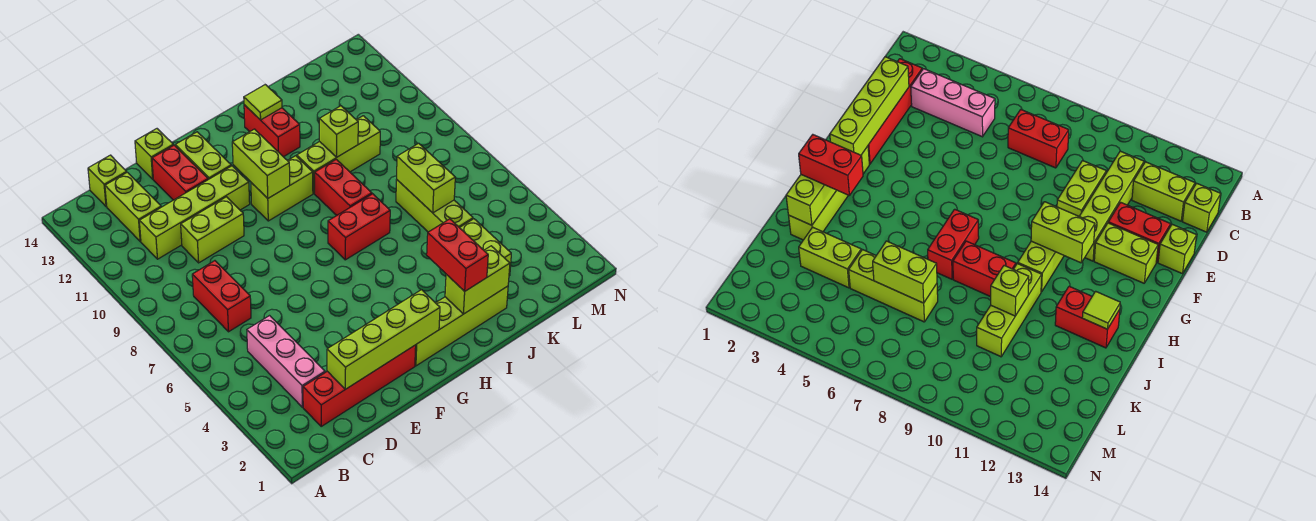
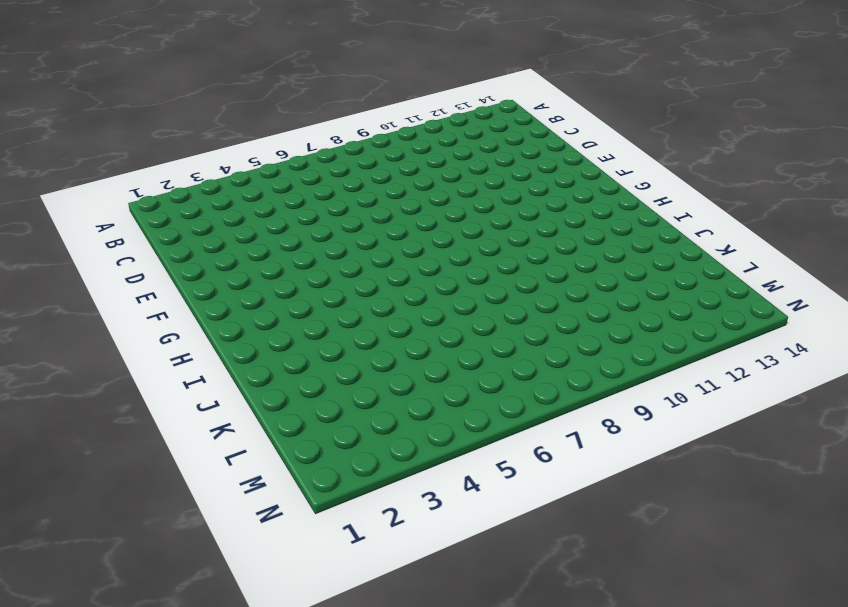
none -> red 1x4 brick [303,345,416,426]
none -> pink 1x3 brick [247,316,325,407]
none -> red 1x2 brick [192,261,251,332]

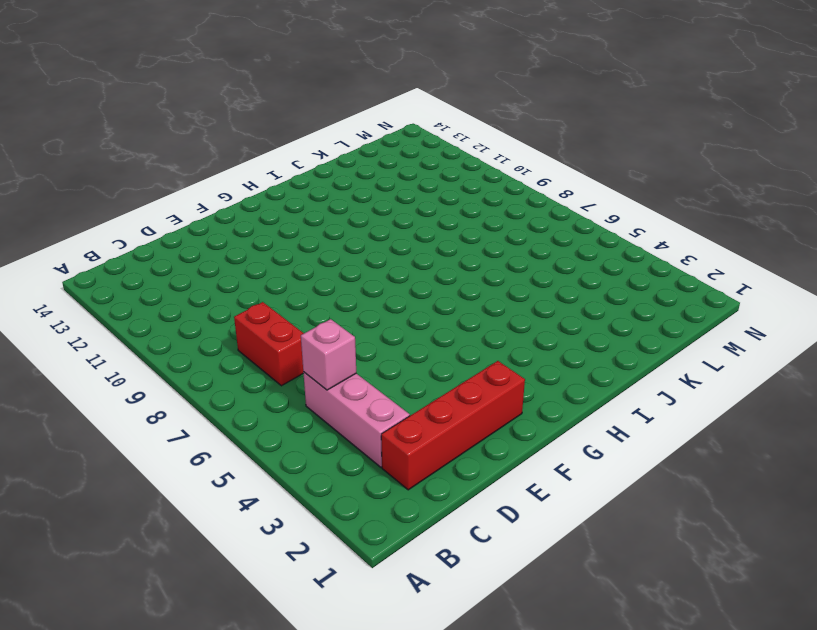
pink 1x1 brick [301,319,356,390] -> none
none -> lime 1x4 brick [139,166,250,259]
none -> lime 1x2 brick [105,172,161,241]
none -> lime 1x1 brick [88,155,127,207]

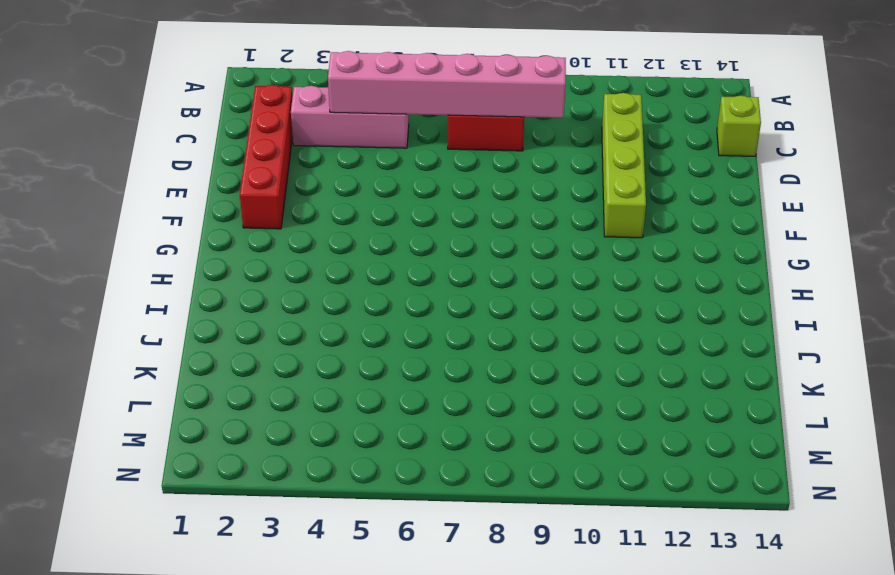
pink 1x6 brick [328,51,566,118] -> none
none -> lime 1x2 brick [105,172,161,241]
none -> lime 1x2 brick [181,197,244,263]
none -> red 1x2 brick [152,145,208,200]

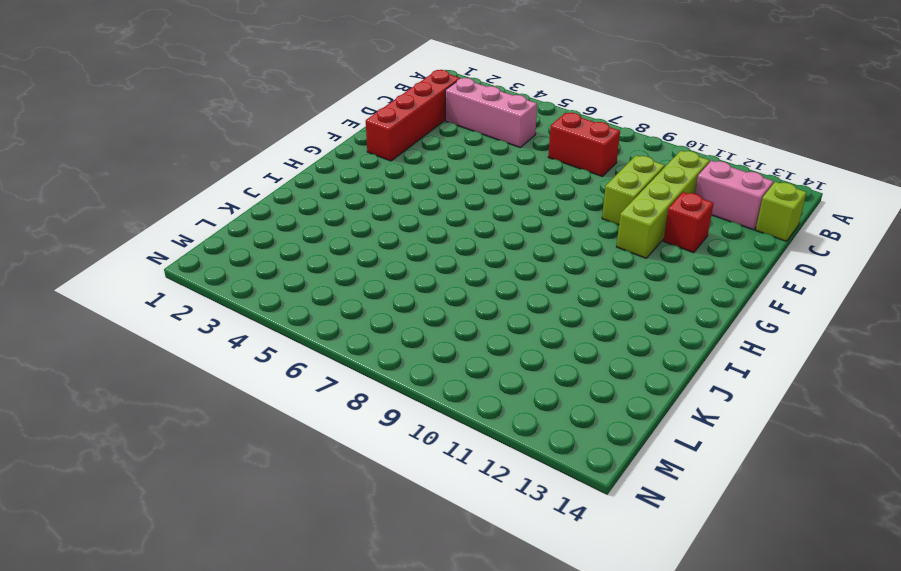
pink 1x2 brick [695,161,773,230] -> lime 1x2 brick [105,172,161,241]
red 1x1 brick [663,192,714,253] -> red 1x2 brick [152,145,208,200]
none -> lime 1x1 brick [135,129,173,179]
none -> lime 1x2 brick [175,132,231,180]
none -> lime 1x4 brick [415,286,508,366]

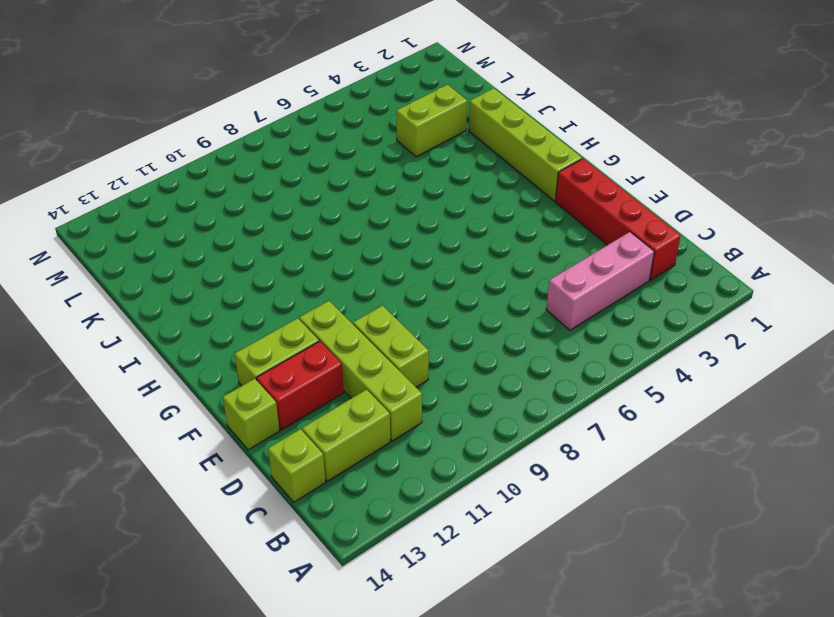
none -> red 1x2 brick [192,261,251,332]
none -> lime 1x2 brick [251,156,313,221]
none -> red 1x2 brick [328,194,390,260]

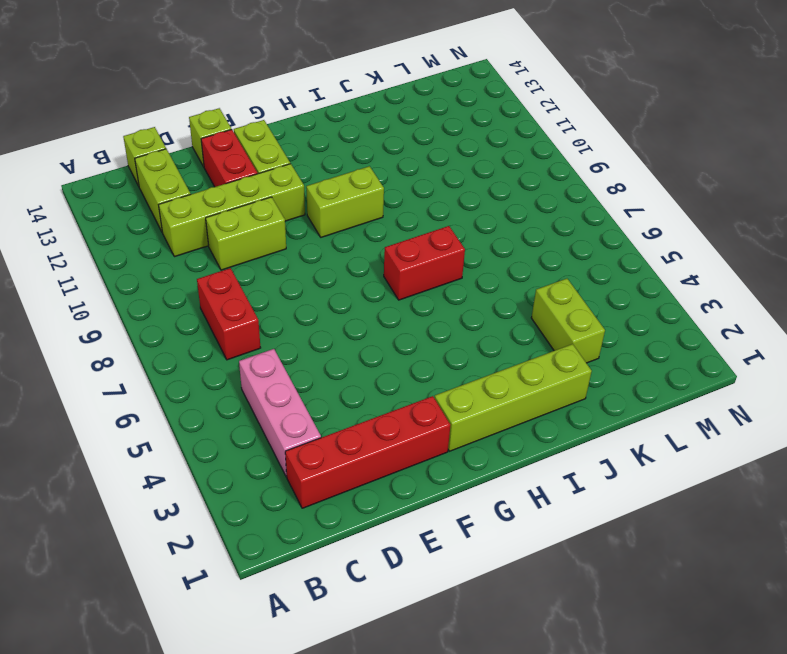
none -> red 1x2 brick [315,159,372,215]
none -> lime 1x3 brick [297,116,380,193]
none -> red 1x2 brick [244,105,300,157]

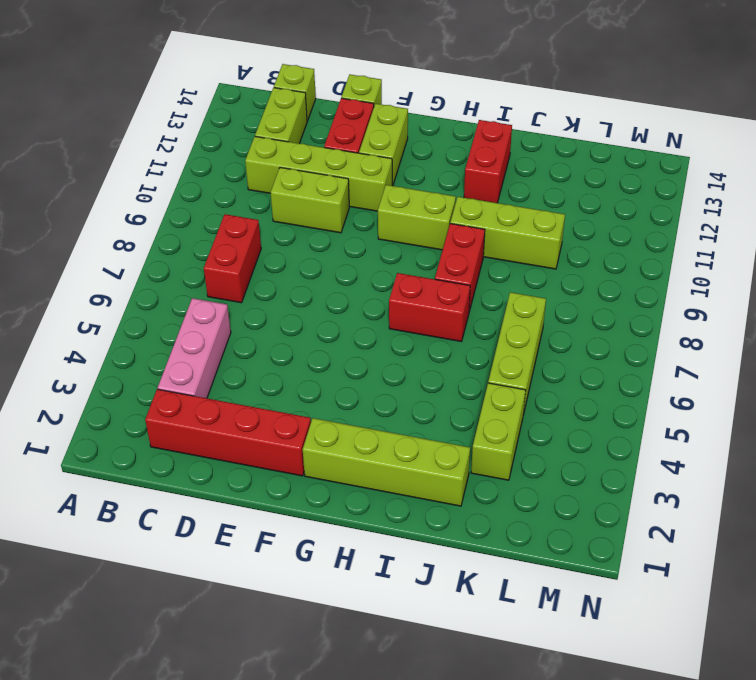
none -> lime 1x4 brick [327,290,440,389]
none -> lime 1x2 brick [232,129,290,198]
none -> lime 1x2 brick [445,246,510,314]

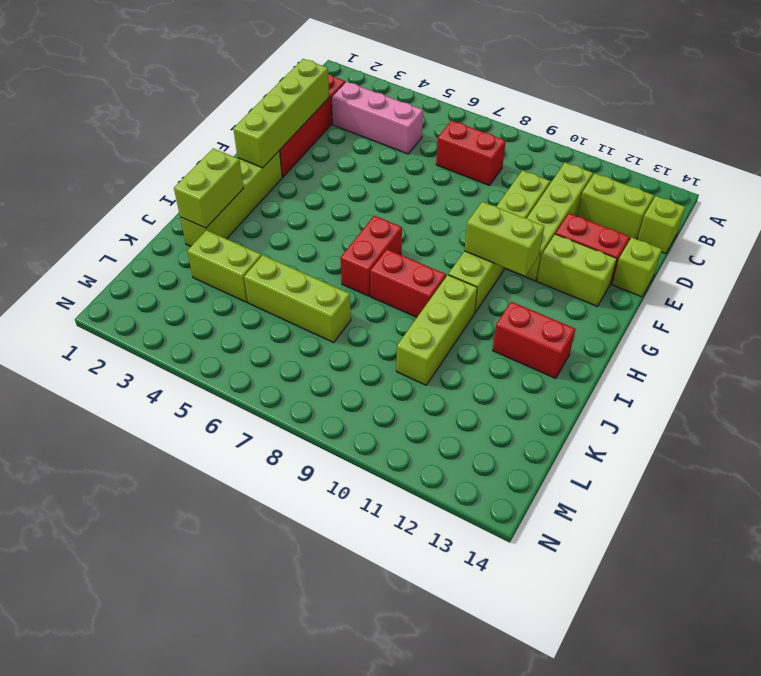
none -> lime 1x1 tile [244,85,282,120]
none -> lime 1x1 brick [319,106,358,157]
none -> lime 1x2 brick [397,143,455,213]

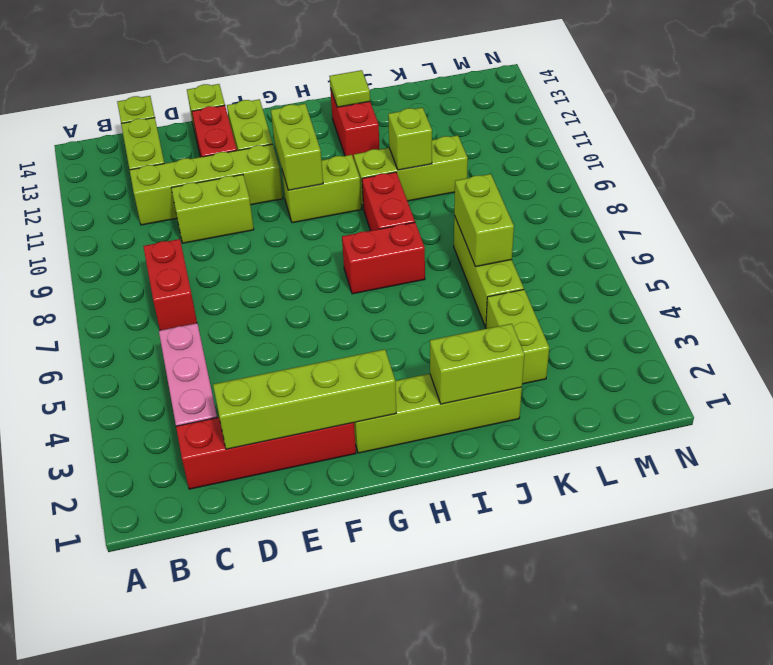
none -> red 1x2 brick [427,219,488,291]

